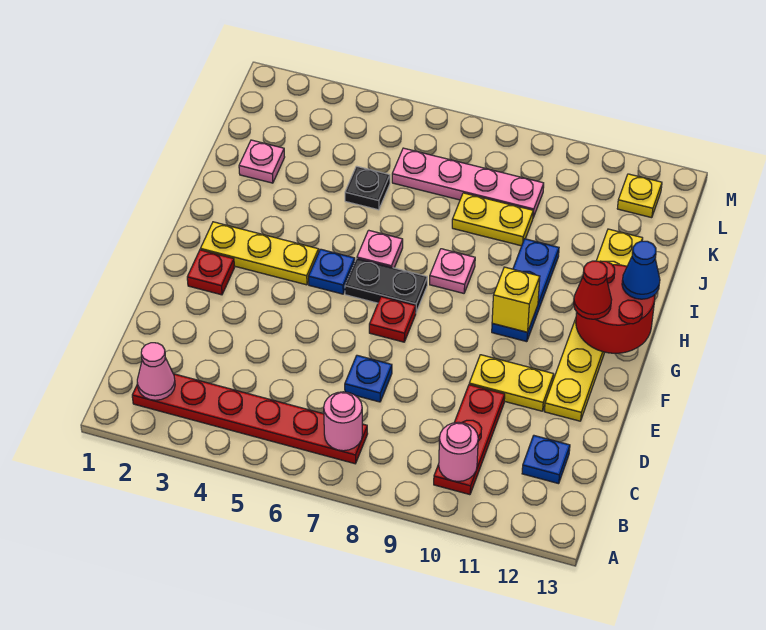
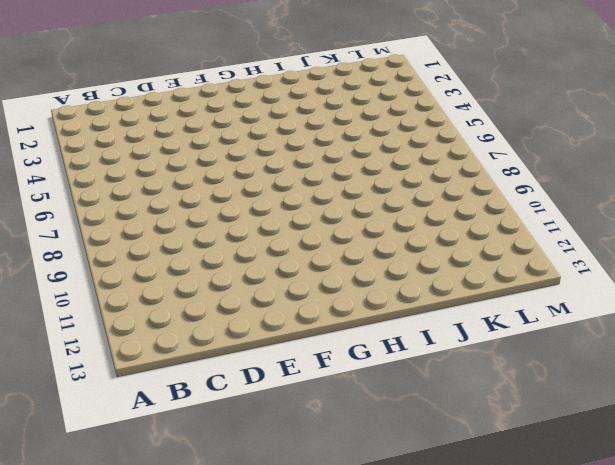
none -> red 1x6 plate [132,374,368,464]
none -> red 1x3 plate [434,385,505,495]
none -> blue 1x1 plate [522,436,570,484]

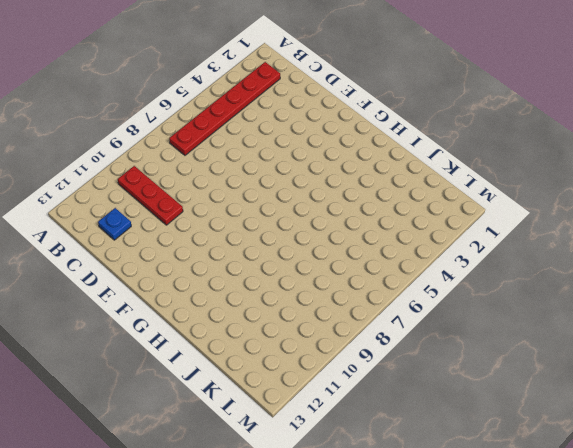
none -> blue 1x1 plate [345,355,392,402]
none -> yellow 1x2 plate [469,355,554,411]
none -> yellow 1x6 plate [544,229,643,421]

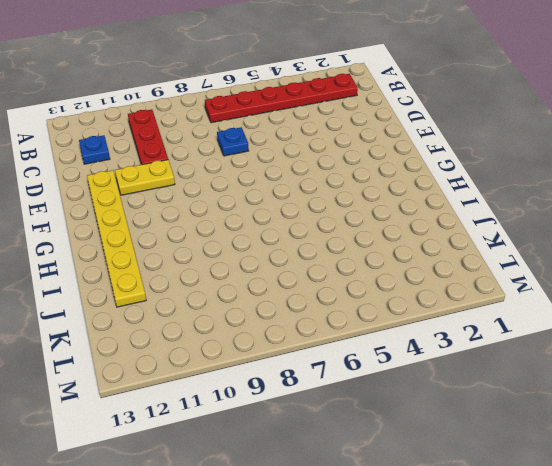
none -> red 1x1 plate [187,250,234,295]
none -> red 1x1 plate [369,297,416,342]
none -> yellow 1x3 plate [201,222,319,285]

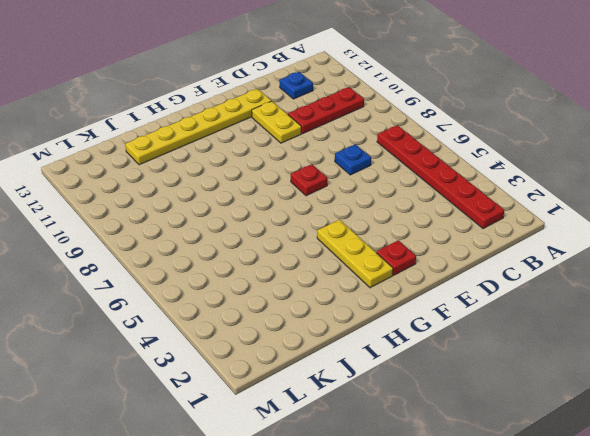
none -> blue 1x1 plate [309,249,355,294]
none -> black 1x2 plate [345,259,427,312]
none -> blue 1x3 plate [492,239,559,342]

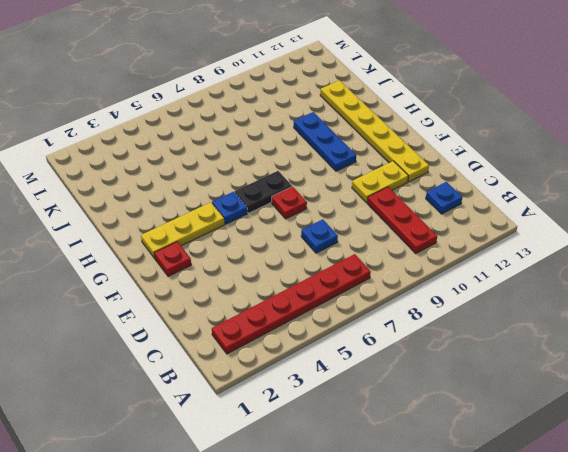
none -> pink 1x1 plate [357,230,403,268]
none -> pink 1x1 plate [430,249,475,293]
none -> pink 1x1 plate [239,140,285,183]

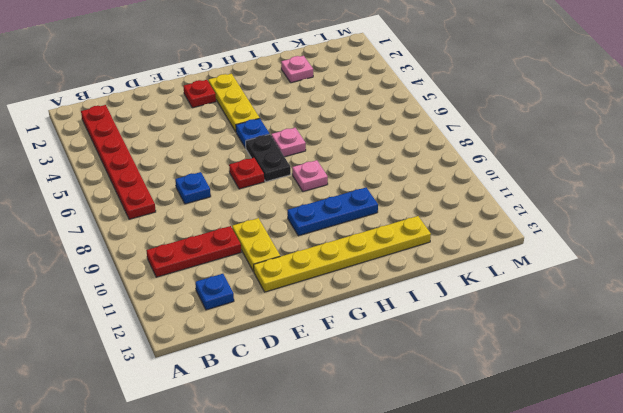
none -> black 1x1 plate [345,166,390,210]
none -> yellow 1x2 plate [452,193,533,246]
none -> pink 1x4 plate [392,148,544,217]

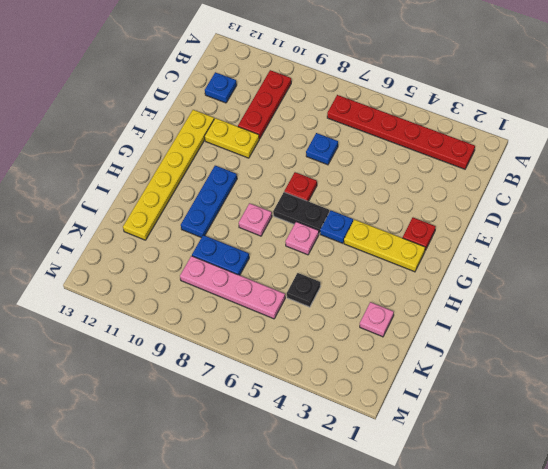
blue 1x2 plate [192,235,249,275] -> yellow 1x2 plate [452,193,533,246]
none -> yellow 1x1 plate [617,174,662,218]
none -> pink 1x1 cone [137,343,175,400]
none -> pink 1x1 round brick [324,392,362,451]

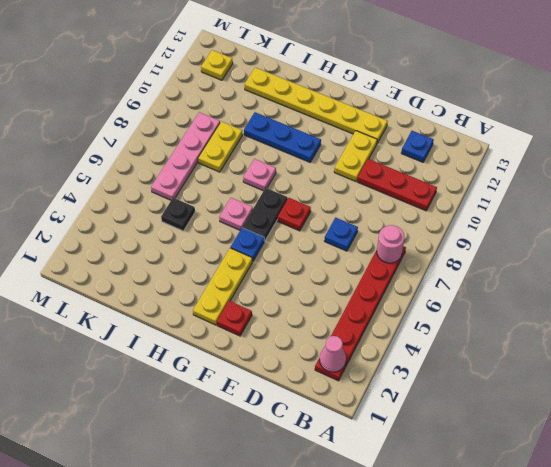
none -> pink 1x1 plate [239,140,285,183]
none -> pink 1x1 round brick [439,422,478,481]
none -> yellow 1x1 brick [492,267,540,332]

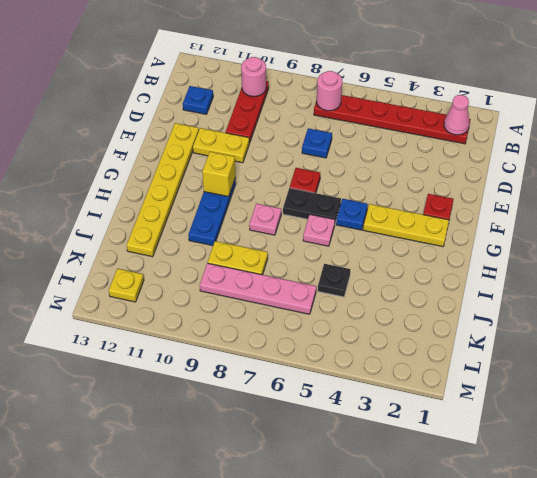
none -> pink 1x1 plate [239,140,285,183]
none -> red 2x2 round brick [576,261,655,353]
none -> red 1x1 cone [574,261,612,319]

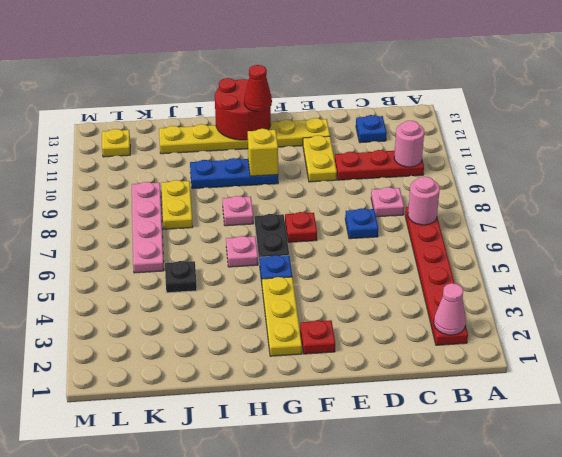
pink 1x1 plate [371,187,404,217] -> pink 1x1 plate moved to [239,140,285,183]
none -> blue 1x1 cone [622,241,660,299]

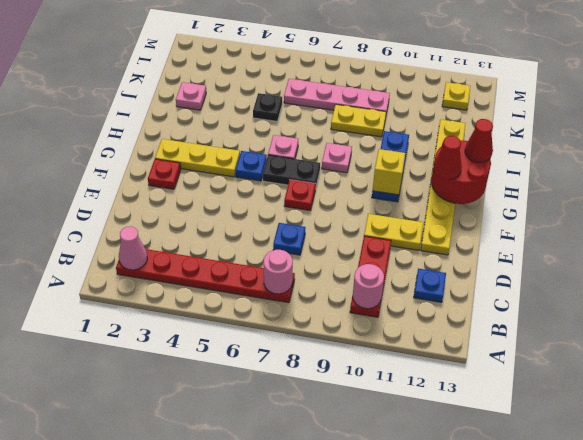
red 1x1 cone [465,119,493,162] -> blue 1x1 cone [622,241,660,299]

